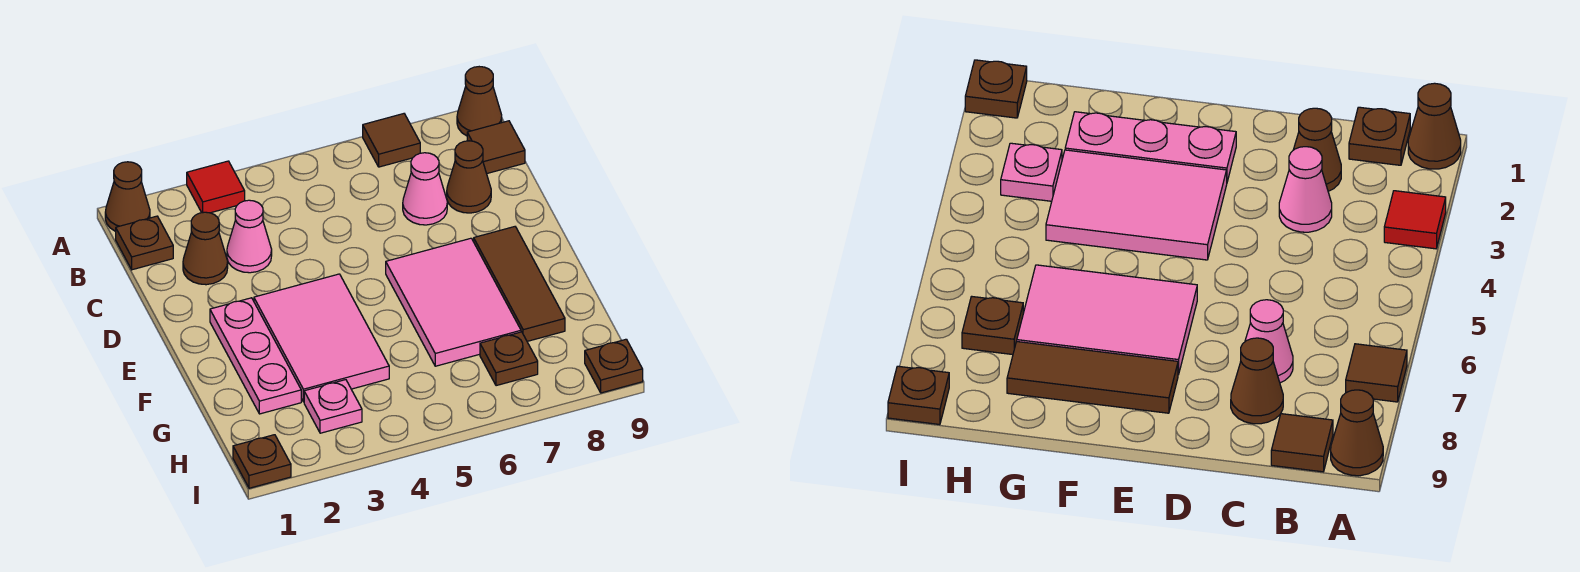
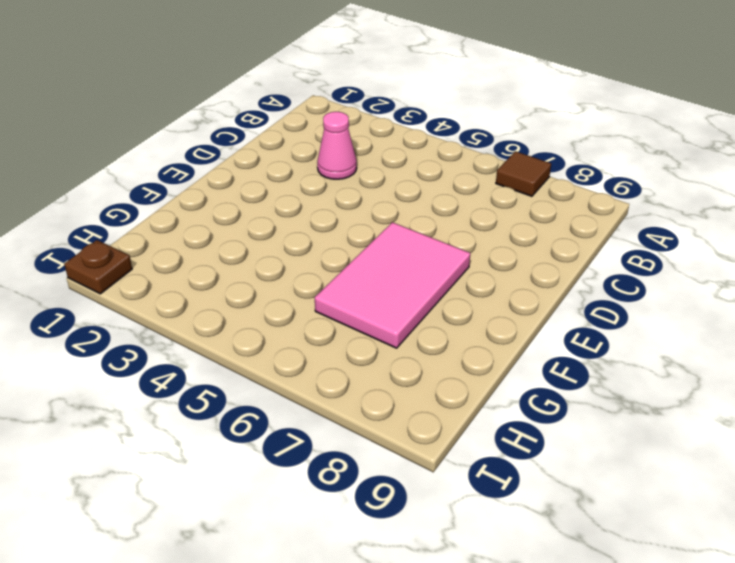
none -> brown 1x1 cone [105,162,150,231]
none -> red 1x1 tile [187,161,245,213]
none -> brown 1x1 cone [457,67,502,136]

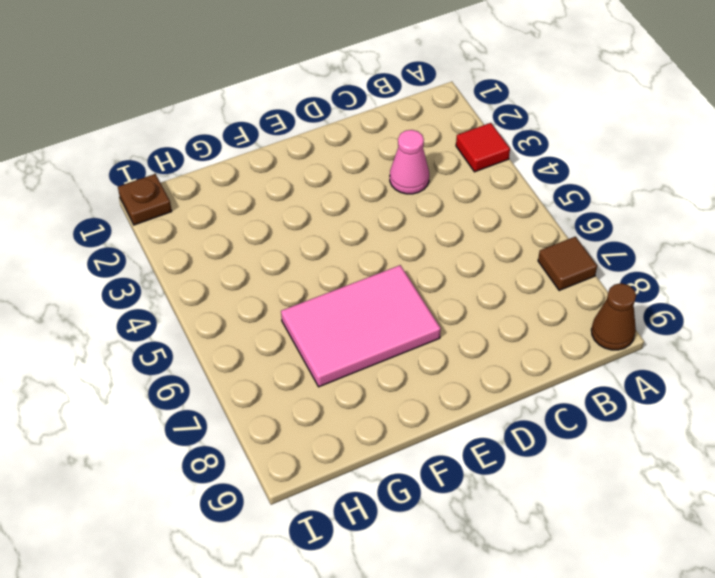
none -> brown 1x1 cone [105,162,150,231]
none -> brown 1x1 plate [116,216,173,270]
none -> brown 1x1 tile [467,121,525,174]

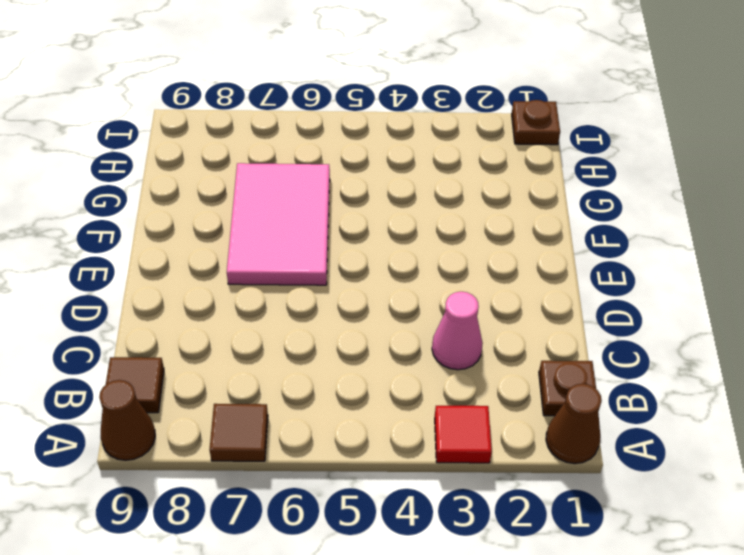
none -> brown 1x1 cone [183,212,228,285]
none -> pink 1x1 cone [403,153,447,225]
none -> brown 1x1 cone [447,141,491,213]

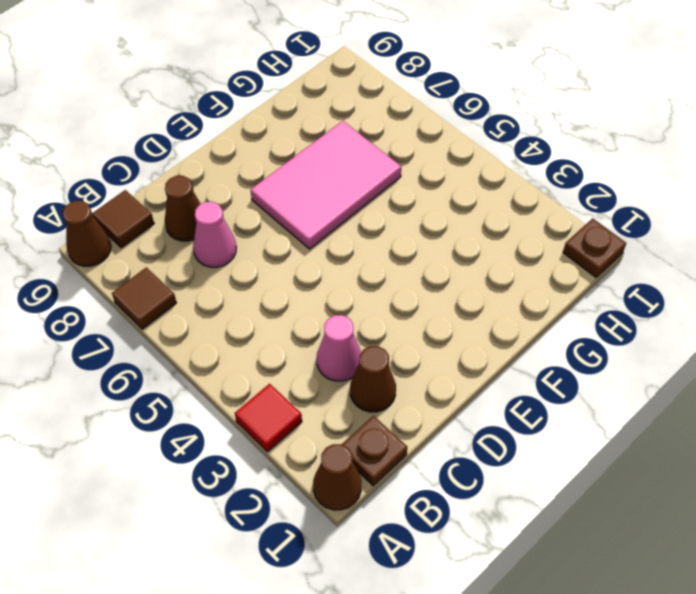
none -> pink 1x3 plate [210,298,301,414]
none -> pink 2x3 tile [254,274,389,402]
none -> brown 1x3 tile [474,227,565,341]

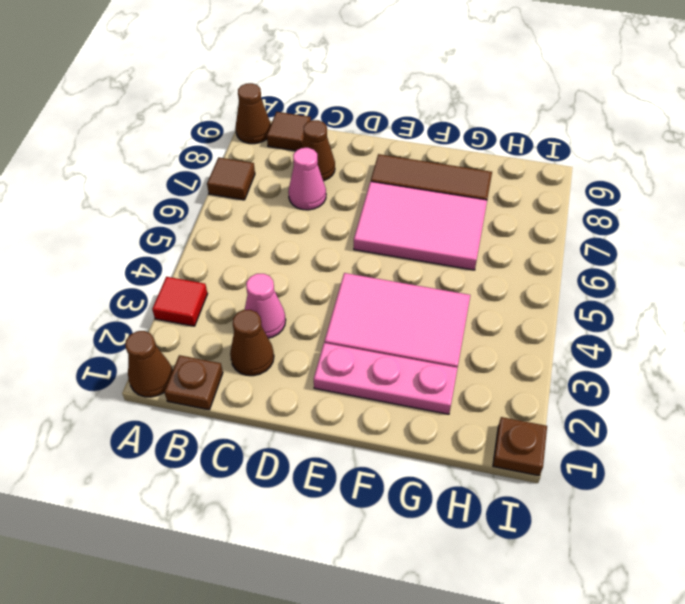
none -> pink 1x1 plate [304,380,362,433]
none -> brown 1x1 plate [480,332,538,386]
none -> brown 1x1 plate [585,339,643,393]

